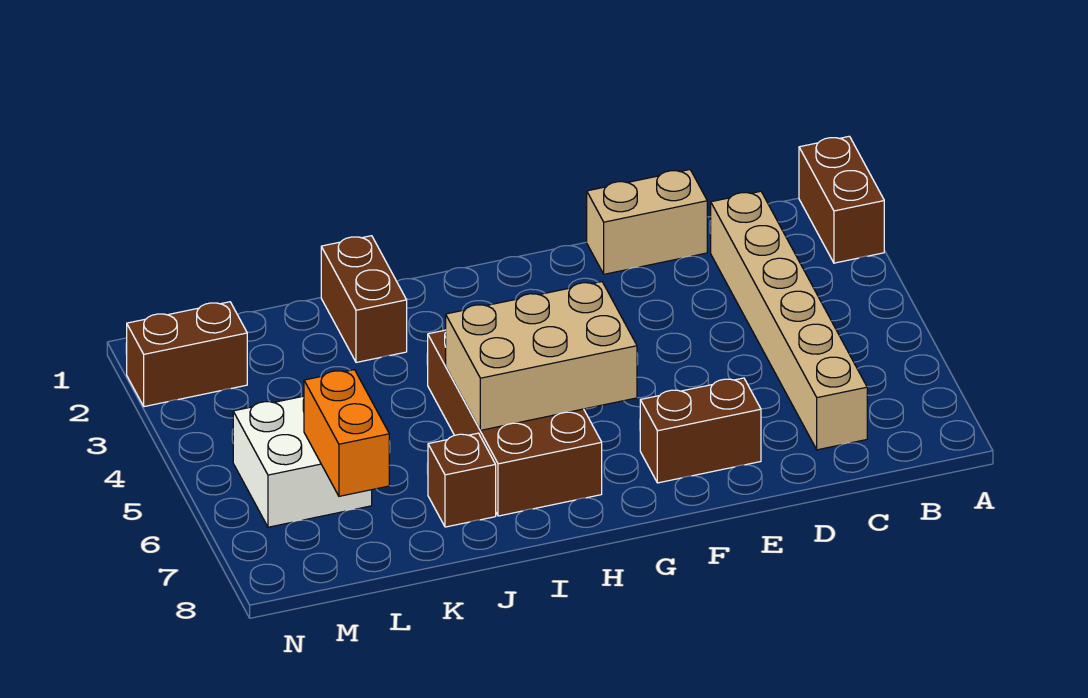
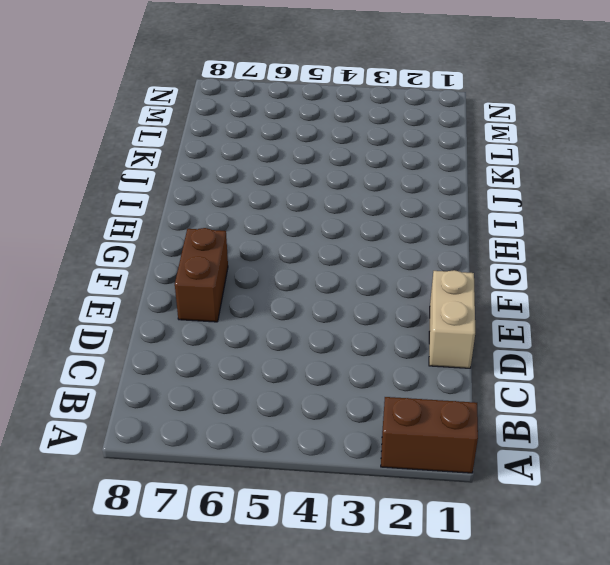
none -> tan 1x6 brick [711,191,867,450]
none -> brown 2x4 brick [428,330,602,516]

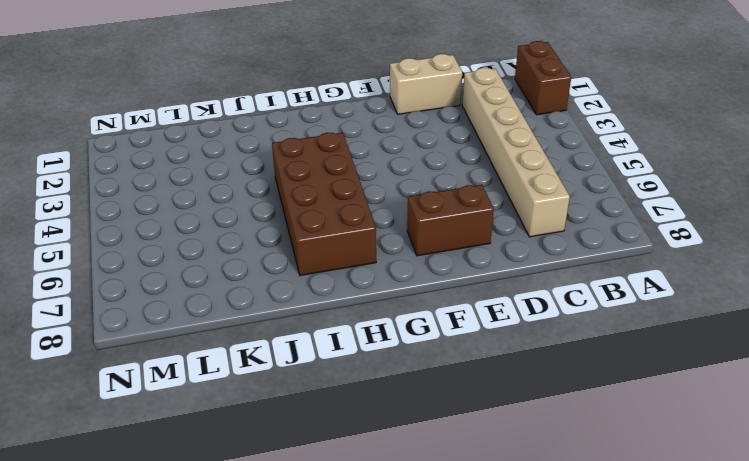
none -> brown 1x2 brick [321,236,407,362]
none -> brown 1x1 brick [428,433,496,527]

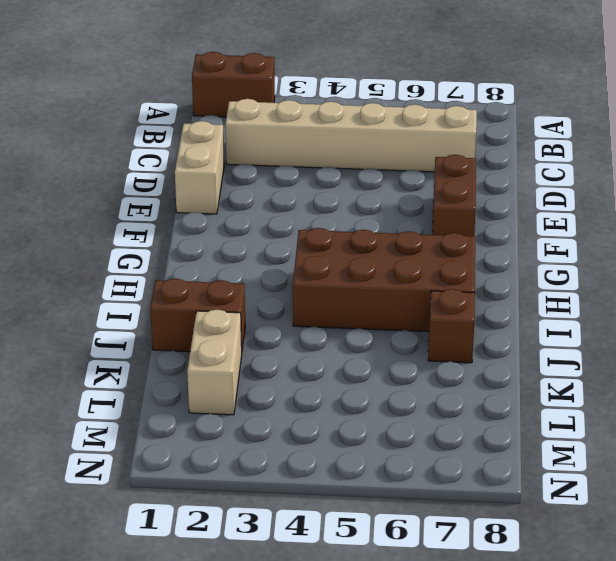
tan 1x2 brick [187,309,242,415] -> none
none -> white 2x2 brick [233,396,372,527]
none -> brown 1x2 brick [127,302,247,407]

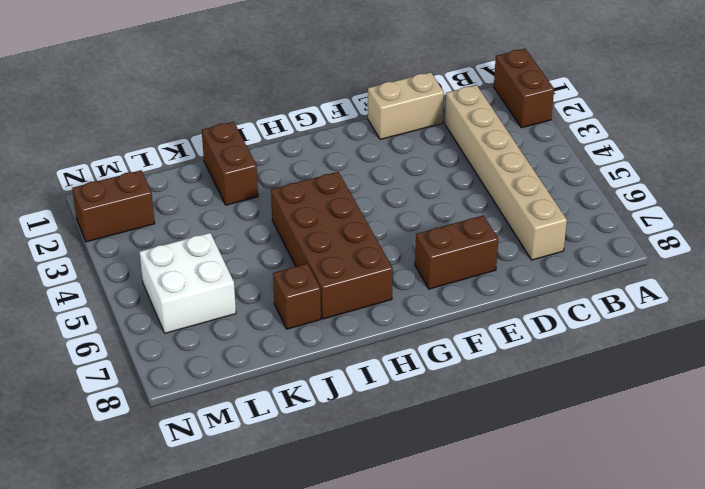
none -> tan 2x3 brick [446,282,637,430]
none -> orange 1x2 brick [304,370,389,496]

